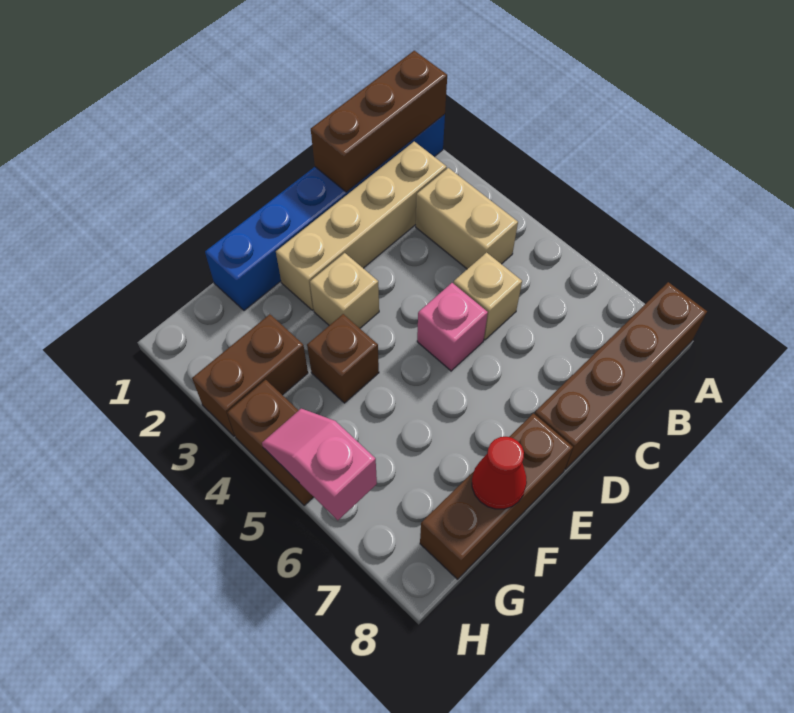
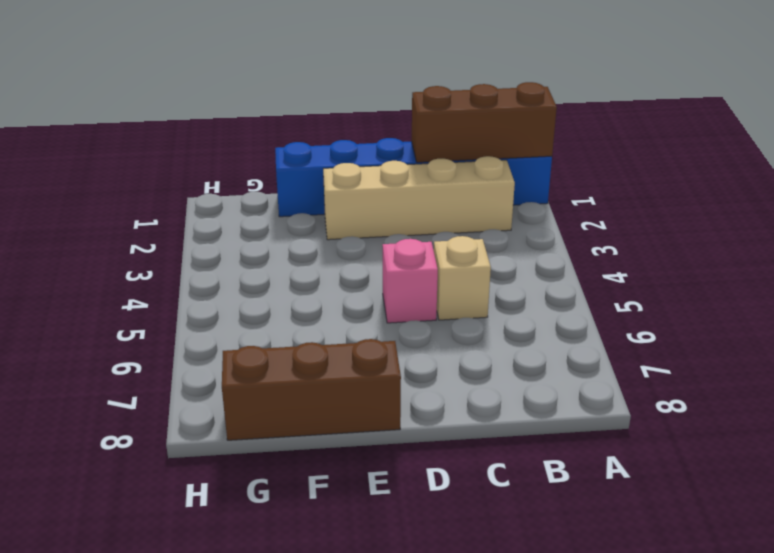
none -> brown 1x4 brick [535,282,707,470]
none -> tan 1x2 brick [416,168,518,269]
none -> tan 1x1 brick [310,253,379,328]

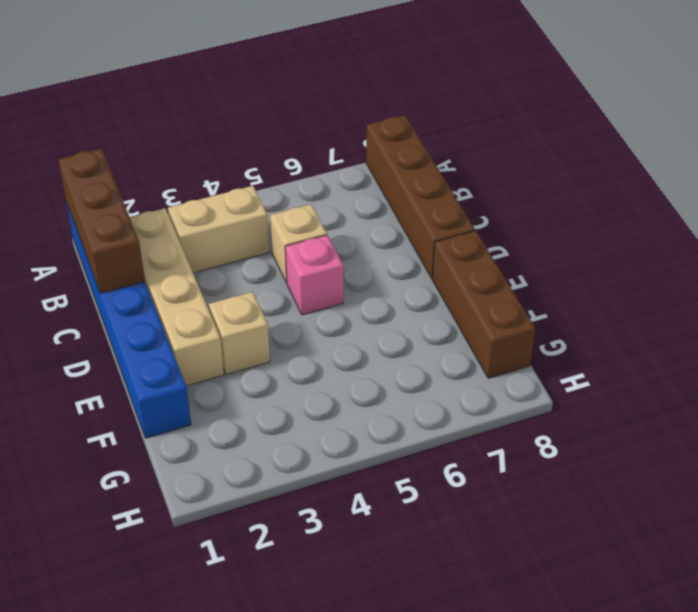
none -> brown 1x1 brick [307,314,379,403]
none -> brown 1x2 brick [192,314,308,436]
none -> brown 1x2 brick [227,380,313,505]

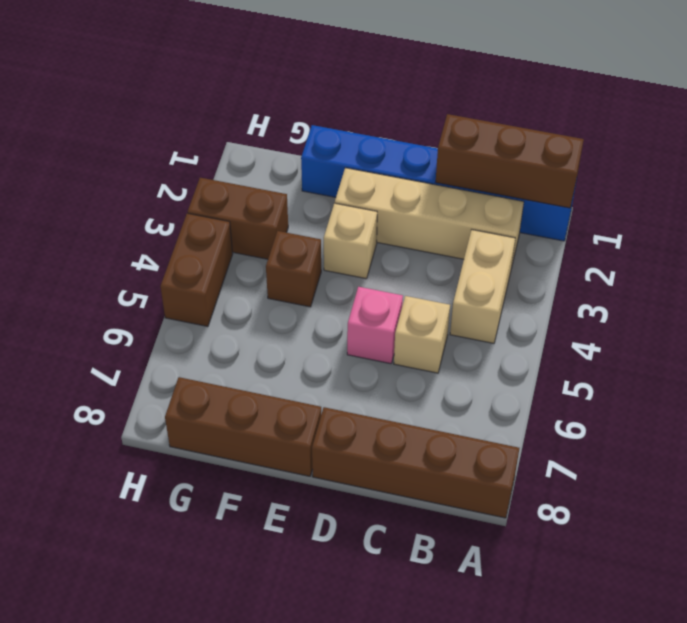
none -> red 1x1 cone [472,437,527,509]
none -> pink 1x2 slope [262,409,377,520]

